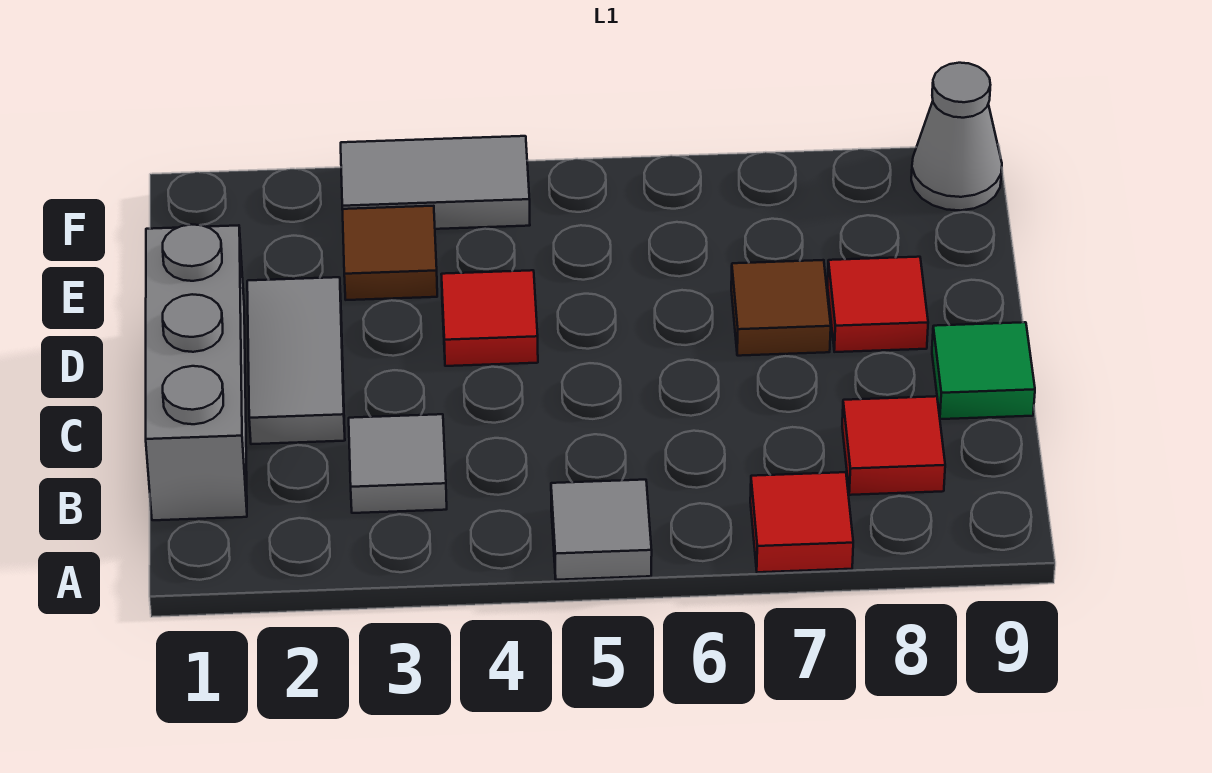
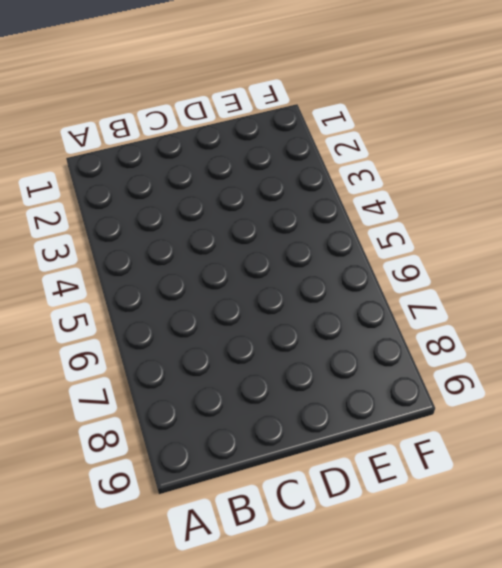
none -> grey 1x1 tile [551,480,652,580]
none -> red 1x1 tile [750,472,853,572]
none -> grey 1x3 brick [146,224,247,520]

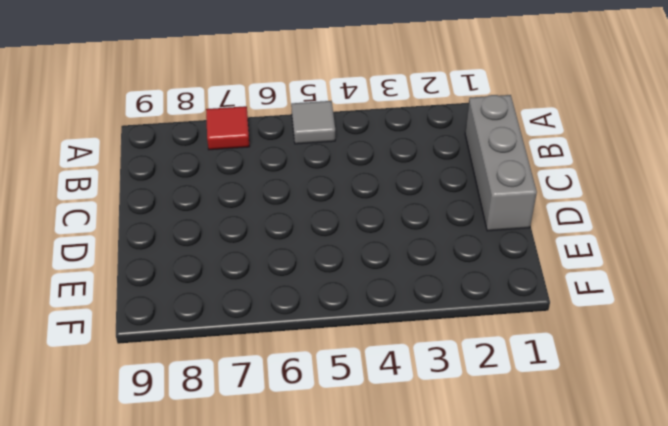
none -> grey 1x1 tile [349,414,447,513]
none -> red 1x1 tile [842,396,945,495]
none -> grey 1x2 tile [247,277,345,444]

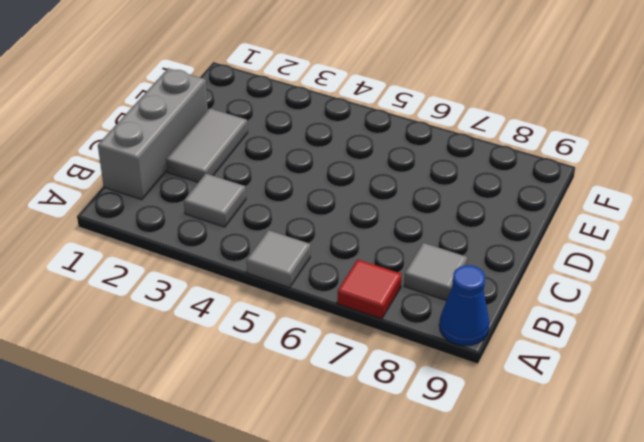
blue 1x1 cone [439,265,489,346] -> none
grey 1x1 tile [404,243,467,301] -> red 1x1 tile [842,396,945,495]
none -> green 1x1 tile [932,322,1035,419]
none -> red 1x1 tile [441,270,538,366]
none -> brown 1x1 tile [731,260,831,356]

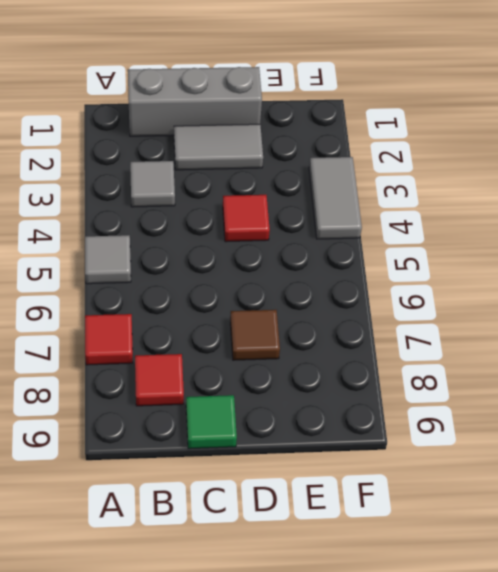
none -> red 1x1 tile [828,257,928,352]
none -> brown 1x1 tile [342,206,437,300]
none -> grey 1x1 cone [911,63,1002,211]

